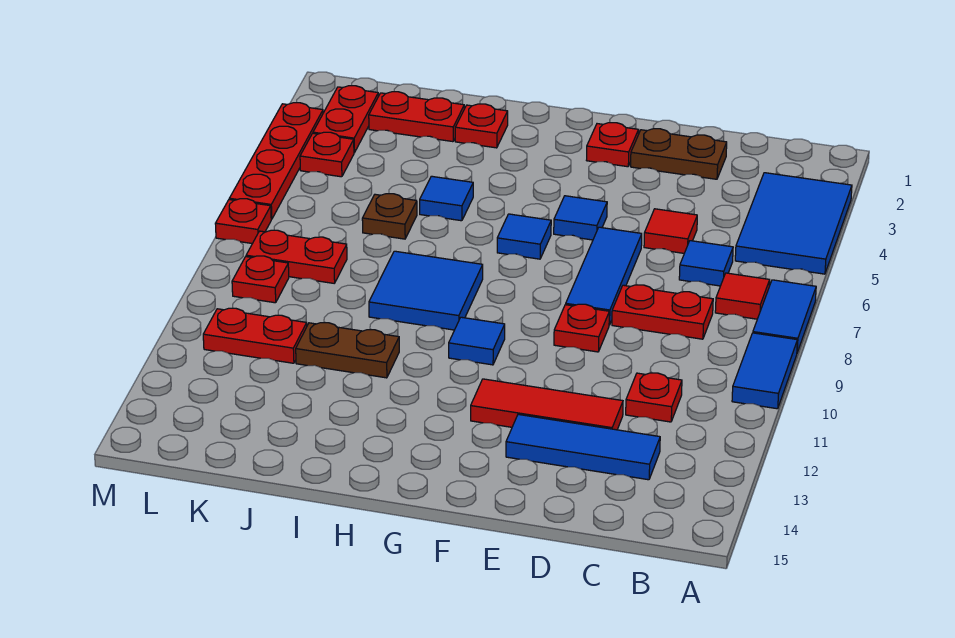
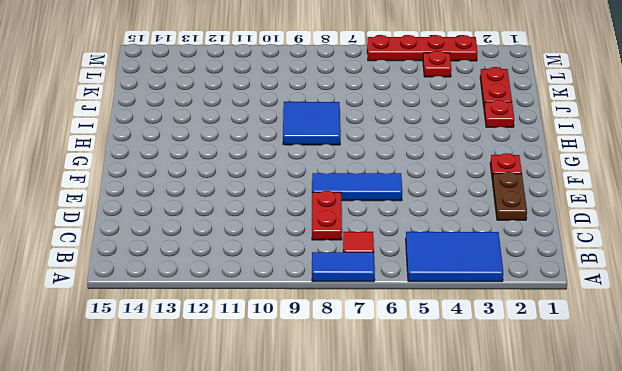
none -> blue 1x2 tile [732,333,797,409]
none -> blue 1x1 tile [679,241,733,286]
none -> red 1x1 plate [626,373,682,422]
none -> blue 1x3 tile [506,414,660,480]

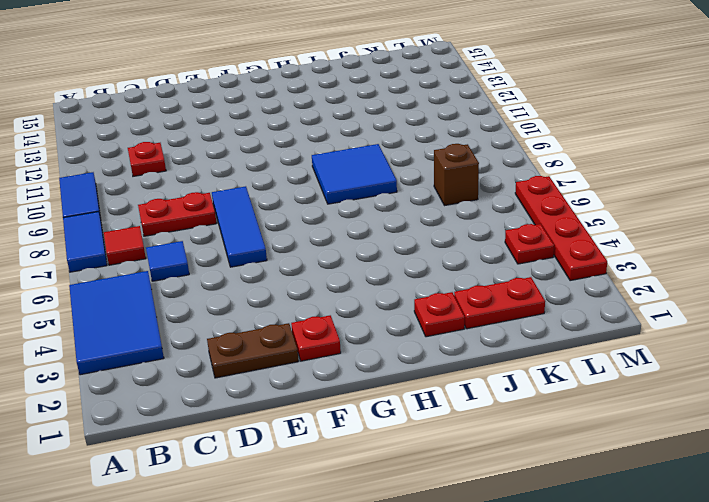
brown 1x1 brick [434,144,479,206] -> none
none -> blue 1x3 tile [506,414,660,480]
none -> red 1x1 tile [644,209,697,253]
none -> red 1x3 tile [471,379,623,430]
none -> red 1x1 plate [554,304,609,352]

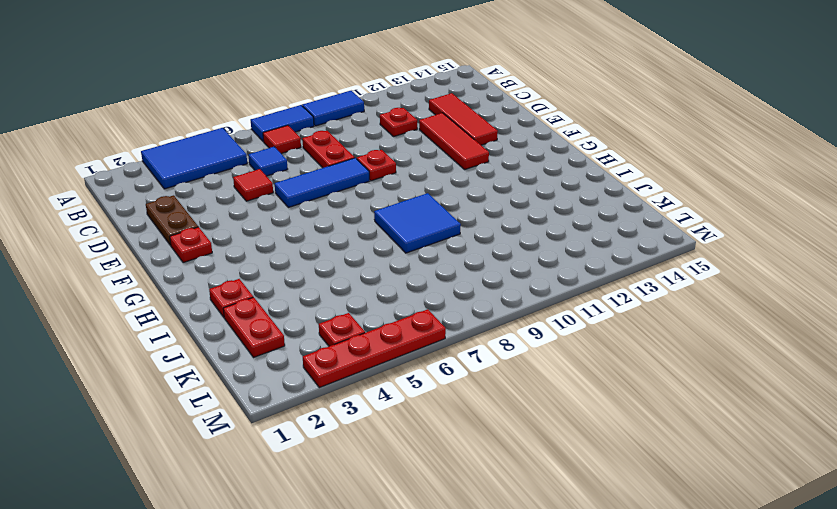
red 1x3 tile [429,93,498,145] -> blue 1x3 tile [506,414,660,480]
none -> blue 1x1 tile [554,196,607,240]
none -> blue 1x1 tile [497,214,551,259]
none -> blue 1x1 tile [449,317,505,365]
none -> blue 1x1 tile [420,176,473,221]

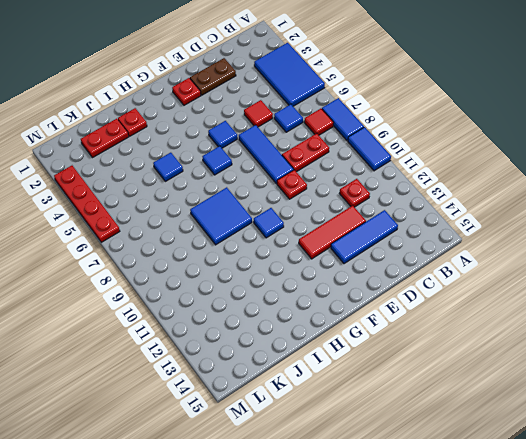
none -> brown 1x2 plate [296,323,399,378]
none -> brown 1x1 plate [362,194,417,239]
none -> red 1x2 plate [246,230,347,283]
none -> red 1x2 plate [203,308,307,363]

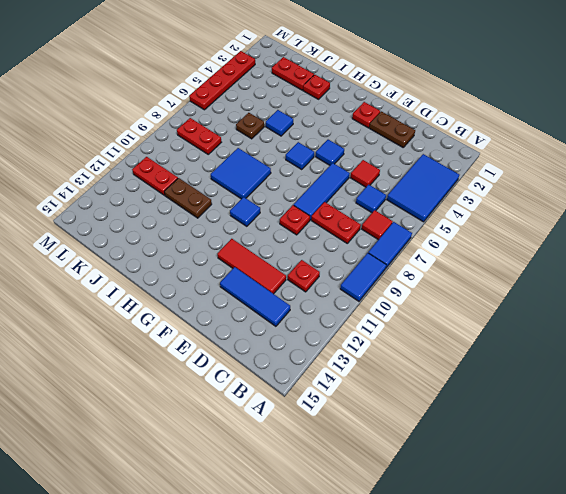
none -> red 1x2 plate [313,86,378,153]
none -> red 1x1 plate [300,132,354,177]
none -> red 1x1 plate [232,256,289,303]
none -> red 1x1 plate [215,199,271,244]

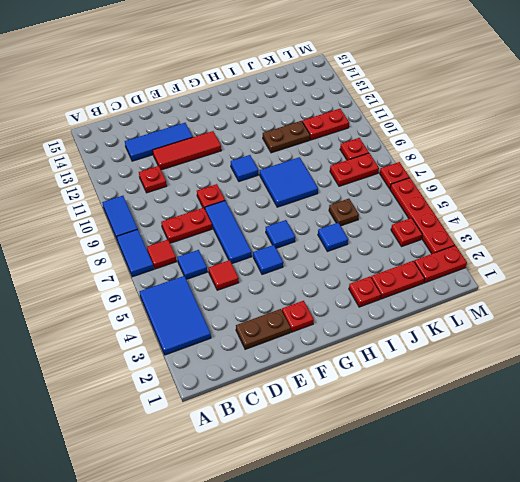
red 1x2 plate [414,245,467,283] -> red 1x2 plate turned to [313,86,378,153]

